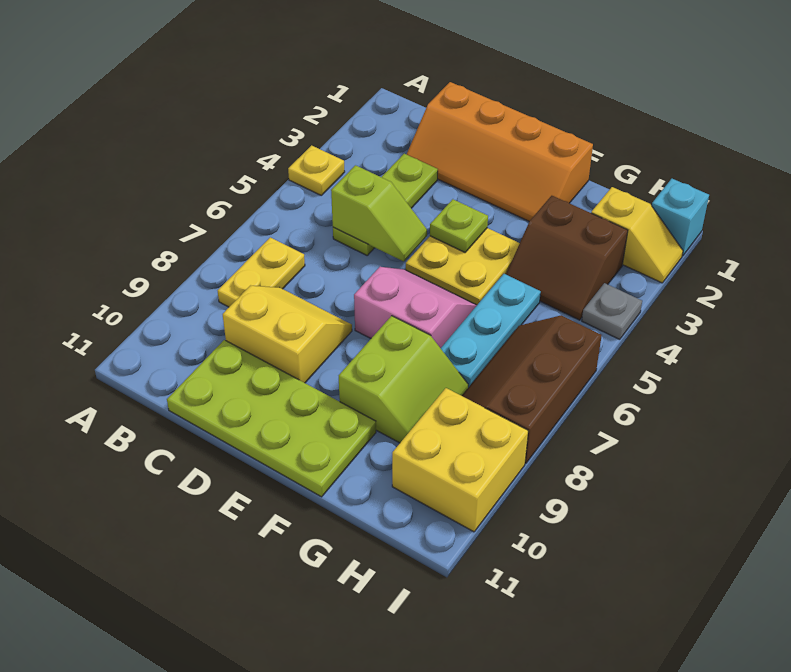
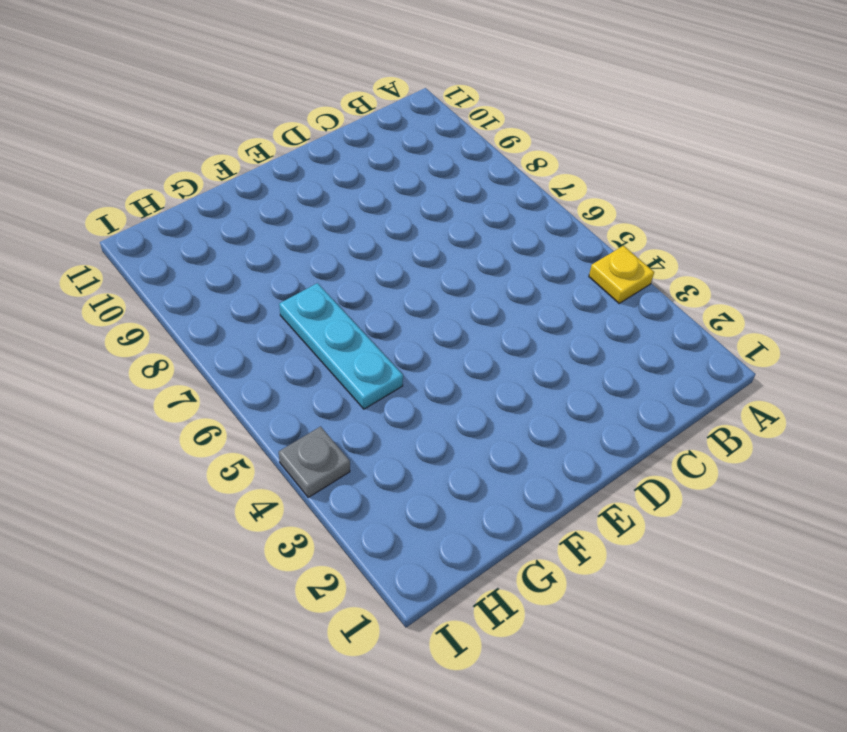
none -> yellow 1x2 plate [218,237,305,307]
none -> orange 2x4 slope [407,82,593,221]
none -> lime 1x3 plate [333,154,438,255]

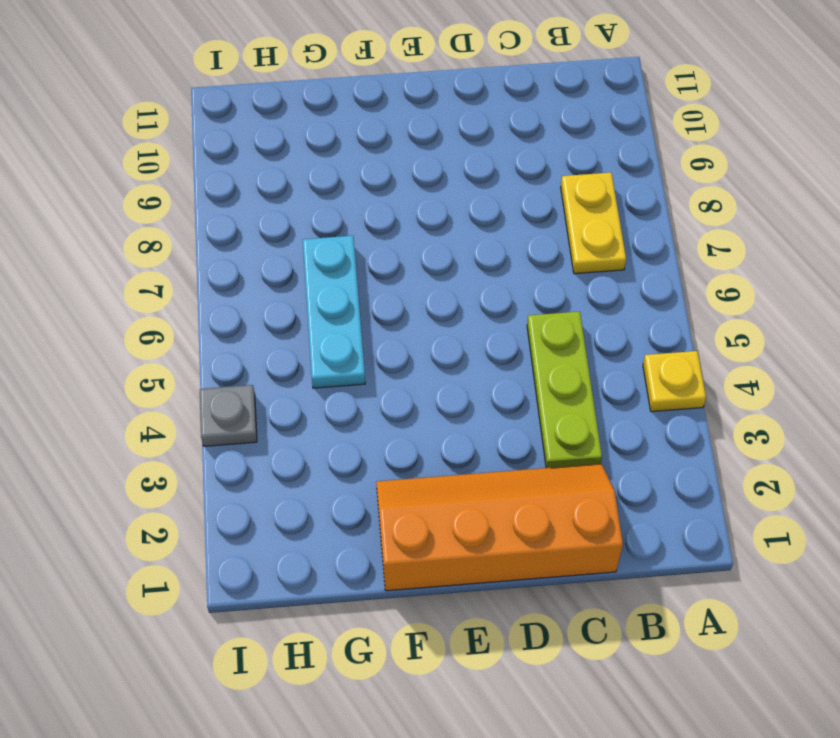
none -> yellow 2x2 slope [223,286,352,383]
none -> lime 2x4 plate [167,340,376,497]
none -> yellow 2x2 plate [406,228,520,305]

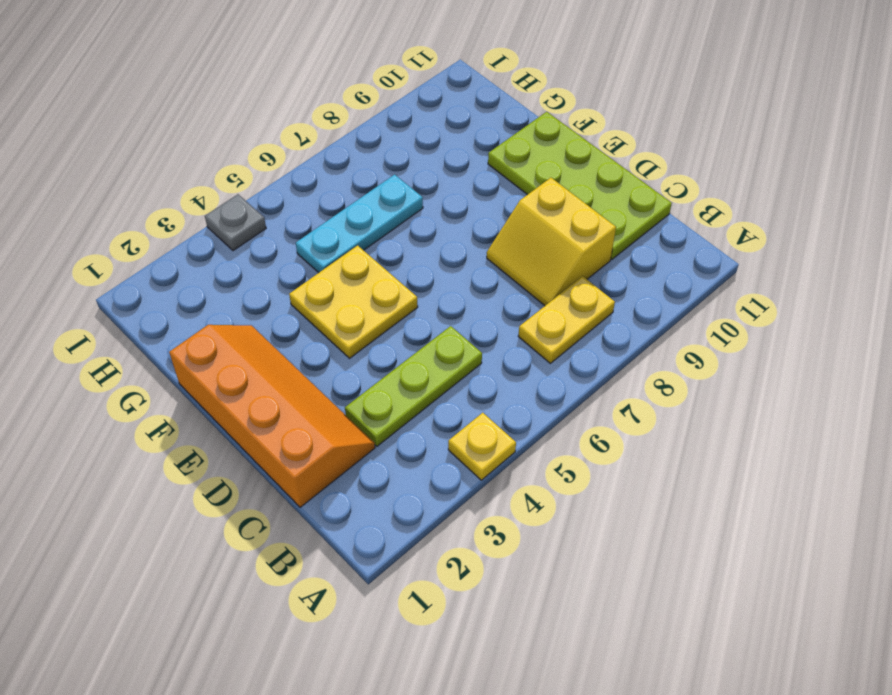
none -> pink 2x2 slope [354,267,477,348]
none -> lime 2x2 slope [339,316,468,443]
none -> brown 2x2 slope [506,196,628,320]

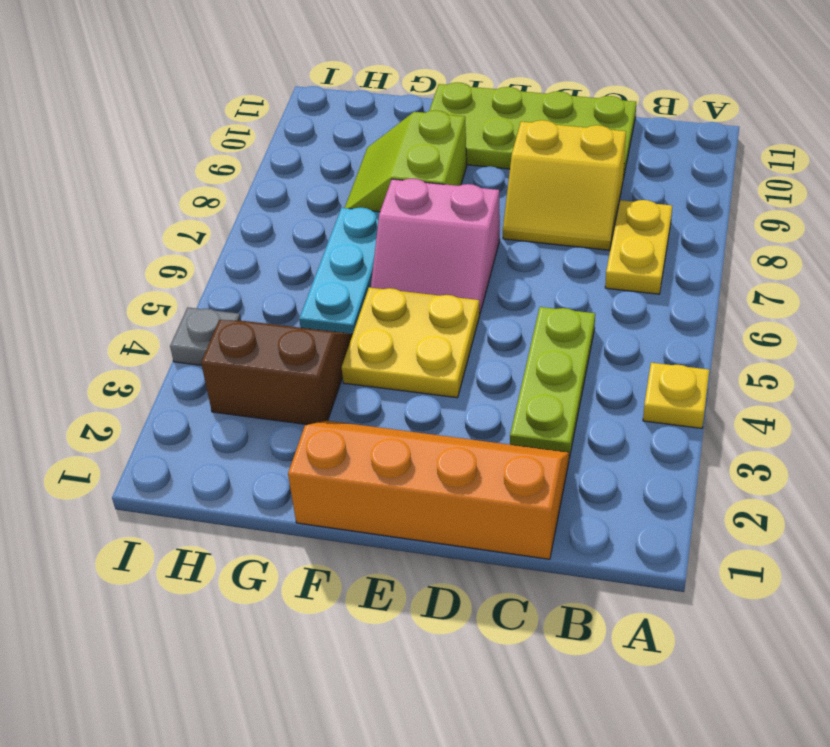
none -> yellow 1x2 slope [591,187,683,283]
none -> brown 2x3 slope [462,315,602,464]
none -> yellow 2x2 brick [392,388,528,532]

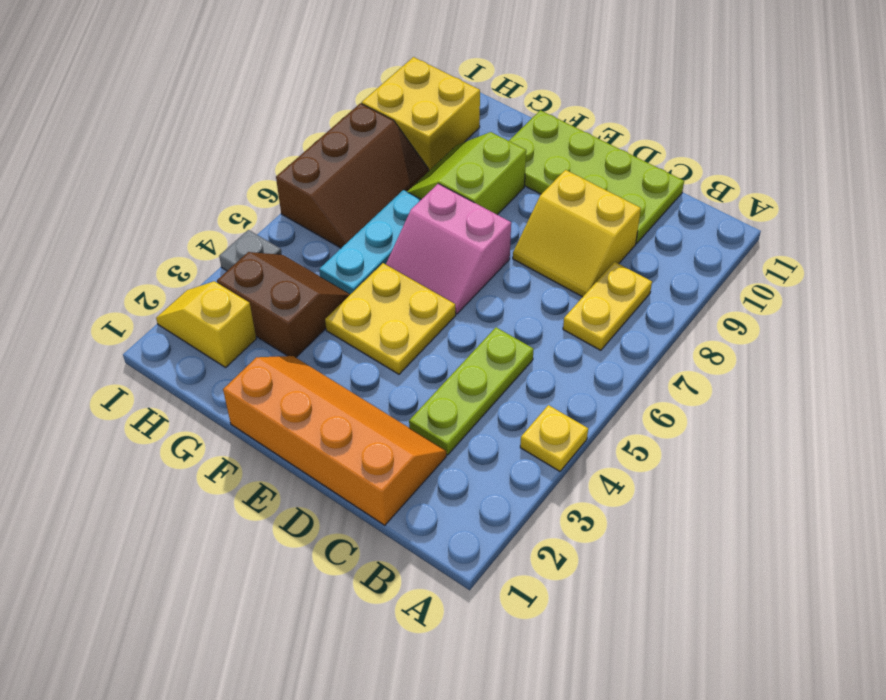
none -> cyan 1x1 brick [652,179,709,256]
none -> lime 1x2 slope [331,165,427,261]
none -> lime 1x1 plate [430,199,488,252]

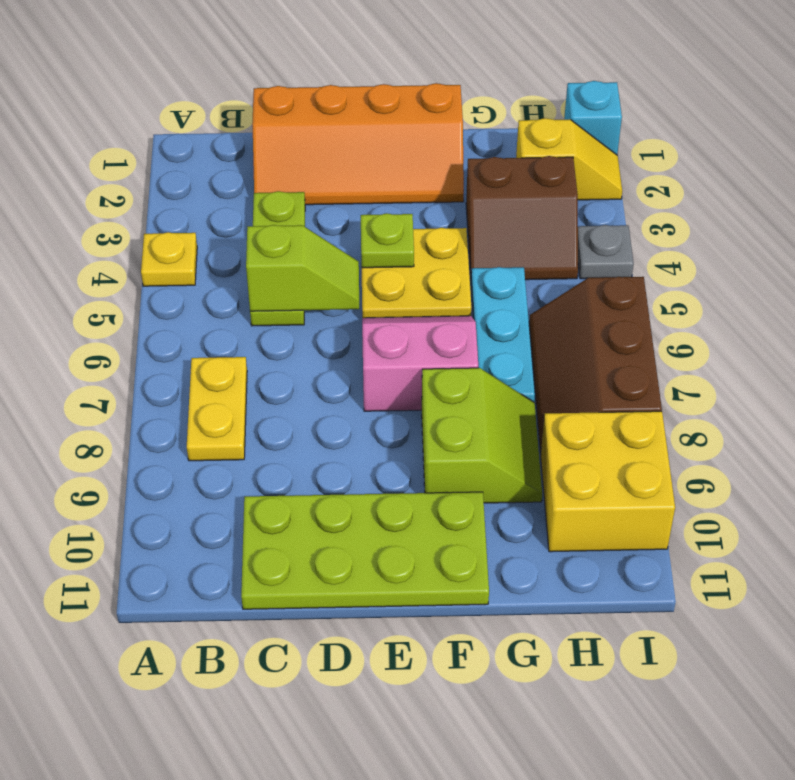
none -> yellow 2x2 slope [223,286,352,383]

